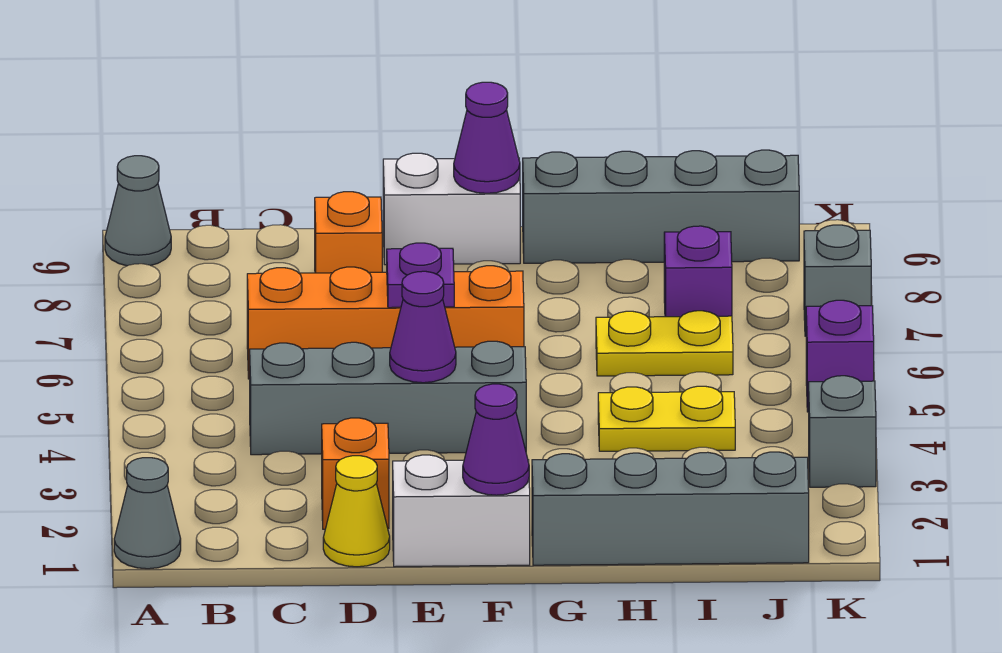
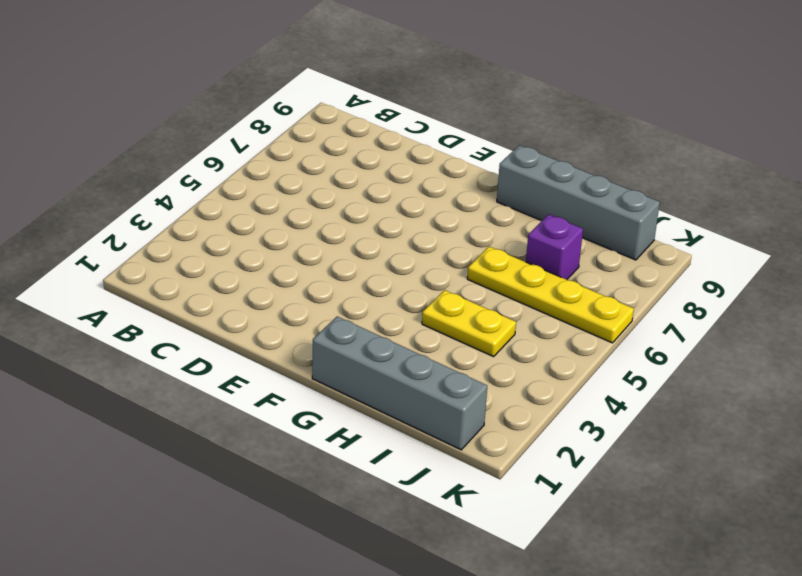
yellow 1x4 plate [467,247,634,343] -> yellow 1x2 plate [596,311,733,376]
none -> grey 1x1 cone [114,458,181,569]
none -> grey 1x1 cone [105,156,171,266]
none -> grey 1x4 brick [250,341,526,455]

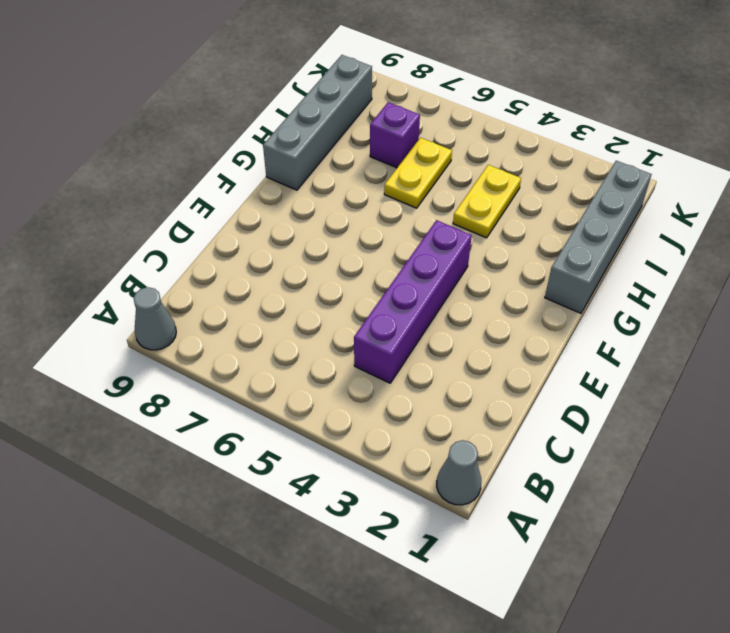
purple 1x4 brick [354,220,472,383] -> grey 1x4 brick [250,341,526,455]
none -> orange 1x4 brick [247,266,524,379]
none -> yellow 1x1 cone [323,456,390,567]
none -> orange 1x1 brick [322,418,389,529]

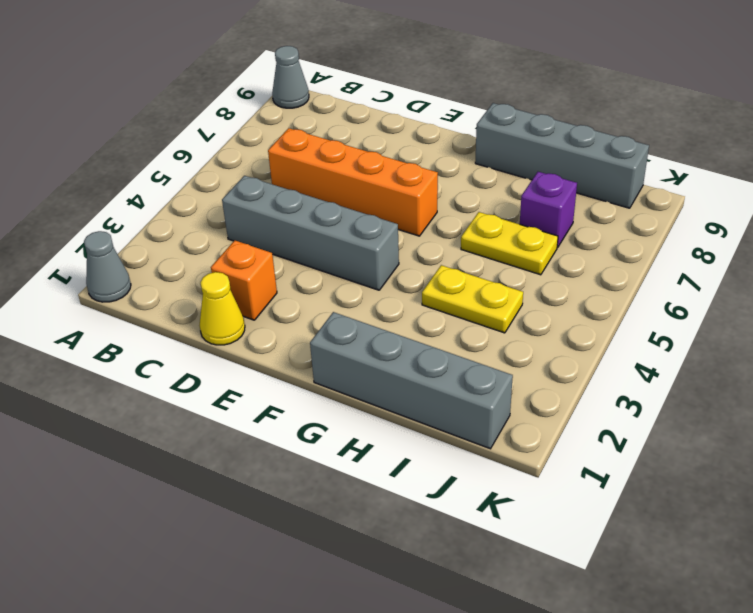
none -> orange 1x1 brick [315,192,382,273]
none -> white 1x2 brick [393,455,530,567]
none -> white 1x2 brick [383,153,520,265]

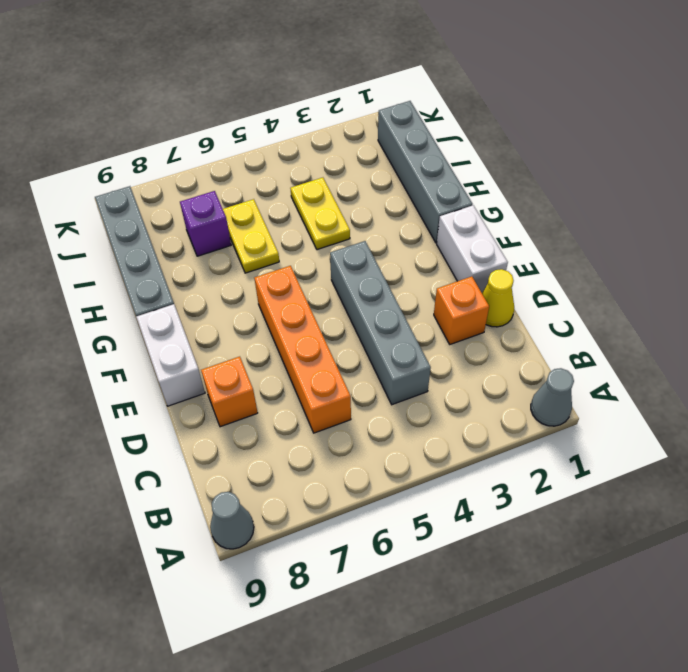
none -> grey 1x1 brick [809,376,876,487]
none -> purple 1x1 brick [806,300,874,412]
none -> grey 1x1 brick [804,225,871,336]

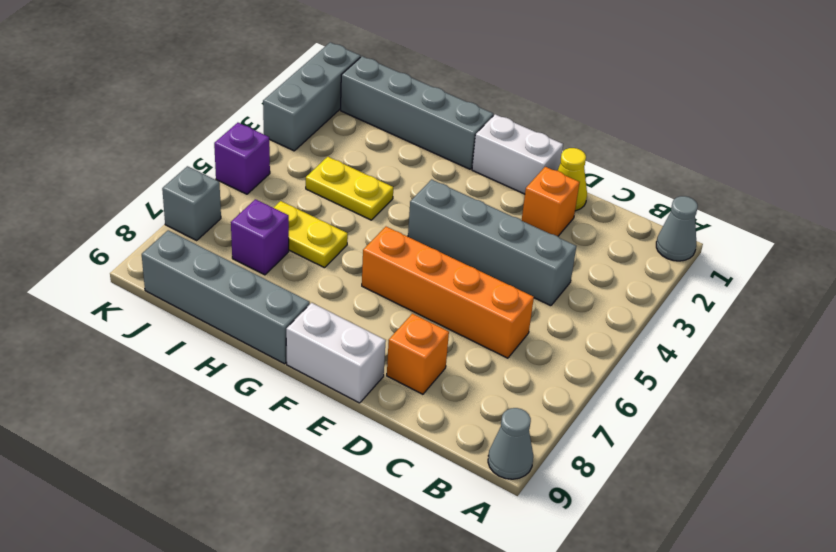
grey 1x3 brick [263,42,360,151] -> grey 1x1 brick [809,376,876,487]
none -> purple 1x1 cone [390,271,456,383]
none -> purple 1x1 plate [387,243,454,308]
none -> purple 1x1 cone [463,384,529,495]

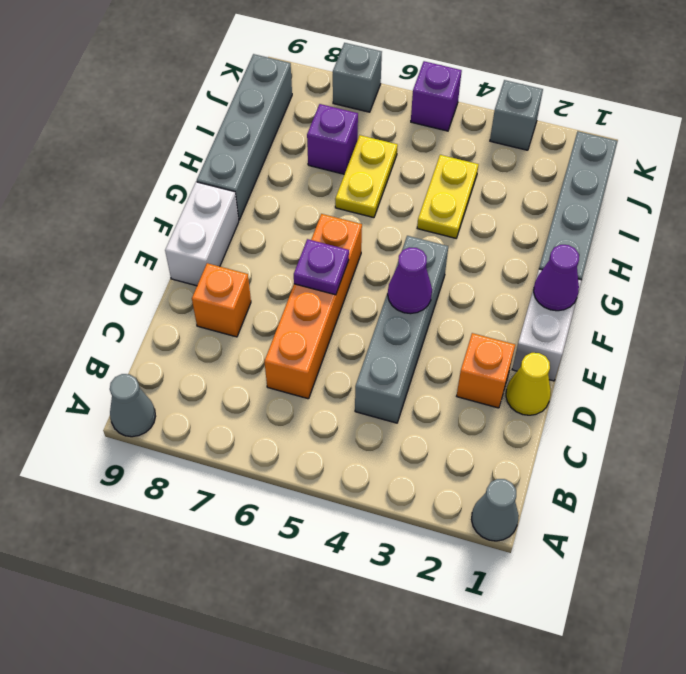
none -> purple 1x1 cone [454,82,520,193]

